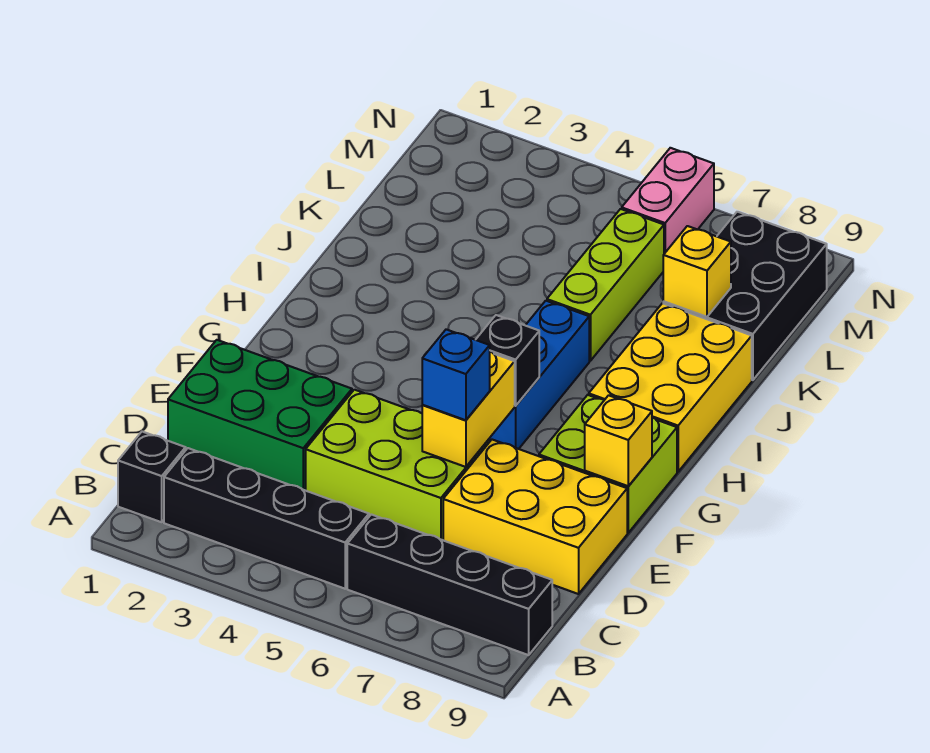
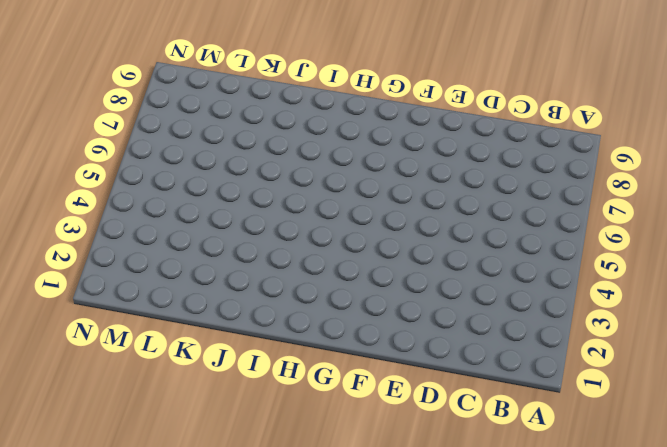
none -> black 1x1 brick [118,432,186,522]
none -> black 1x4 brick [164,448,369,589]
none -> black 1x4 brick [347,514,552,655]

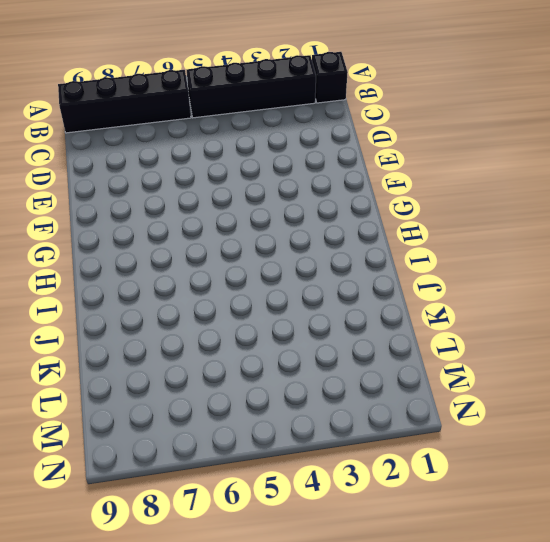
none -> green 2x3 brick [168,340,352,490]
none -> lime 2x3 brick [306,390,490,540]
none -> yellow 2x3 brick [443,440,627,594]

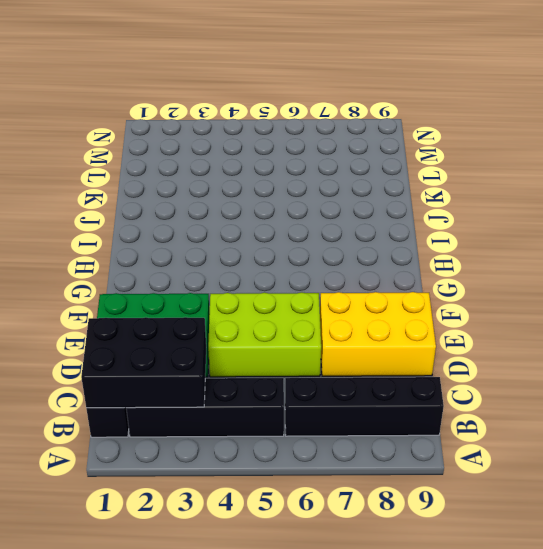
black 2x3 brick [81,317,206,408] -> black 2x3 brick turned to [663,212,827,380]
none -> lime 2x2 brick [539,395,677,533]
none -> blue 1x3 brick [489,301,589,449]
none -> yellow 2x3 brick [589,303,752,472]

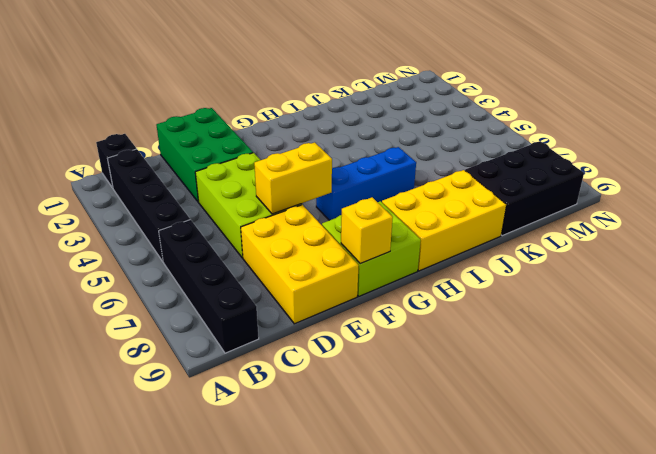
none -> lime 1x3 brick [547,209,664,361]
none -> pink 1x2 brick [622,148,714,254]
none -> black 1x1 brick [476,315,539,406]

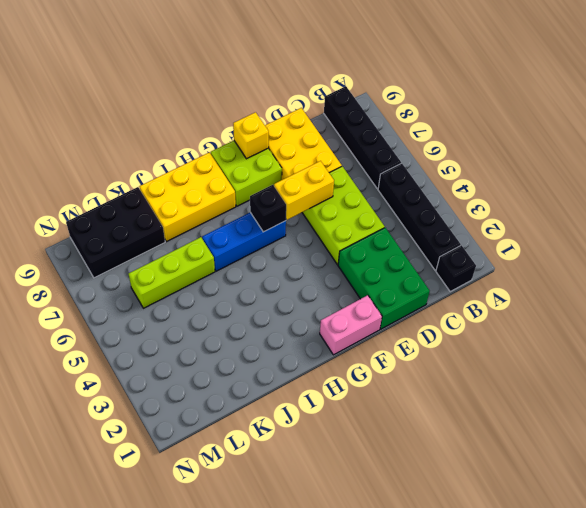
pink 1x2 brick [320,295,382,355] -> pink 1x2 brick moved to [622,148,714,254]
none -> yellow 1x1 brick [663,226,731,317]
none -> blue 1x1 brick [422,329,490,420]

